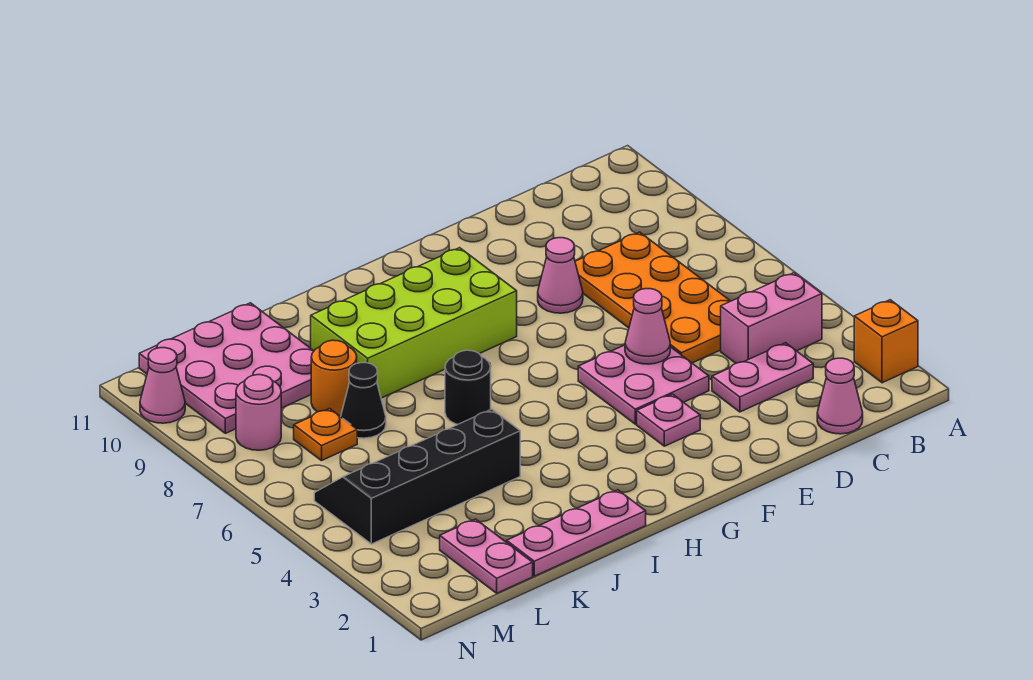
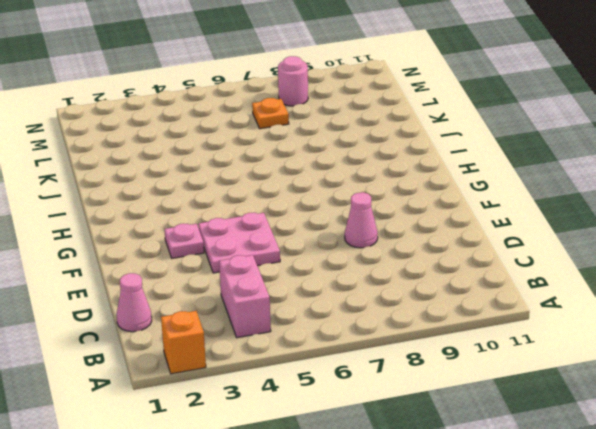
none -> pink 1x2 plate [712,343,813,412]
none -> orange 2x4 plate [575,232,730,363]
none -> lime 2x4 brick [311,248,517,398]

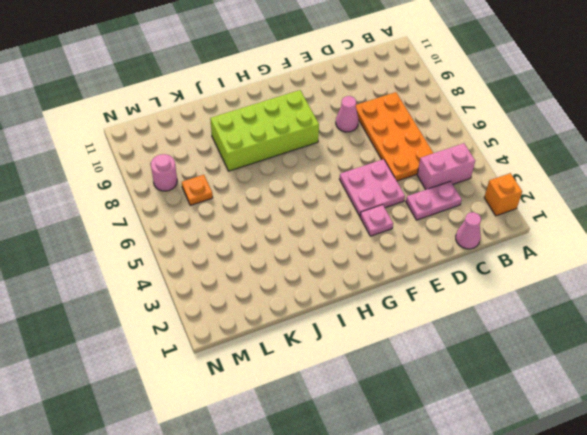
none -> pink 1x3 plate [507,490,646,576]
none -> black 1x1 round brick [445,350,491,425]
none -> black 2x4 slope [314,409,520,544]

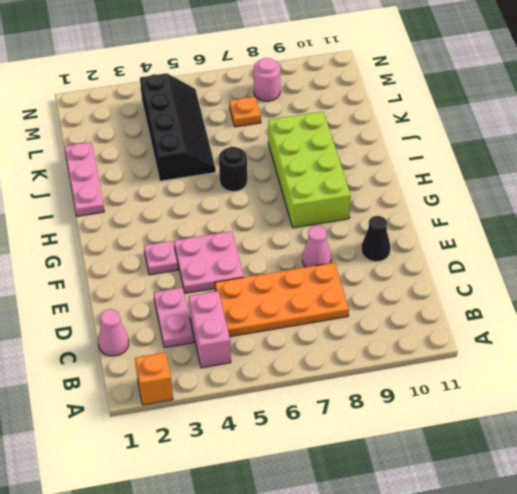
black 1x1 cone [361,216,391,262] -> black 1x1 cone moved to [341,363,386,438]
none -> orange 1x1 round brick [311,340,357,416]
none -> pink 3x3 plate [139,303,314,433]
none -> pink 1x2 plate [440,519,533,593]

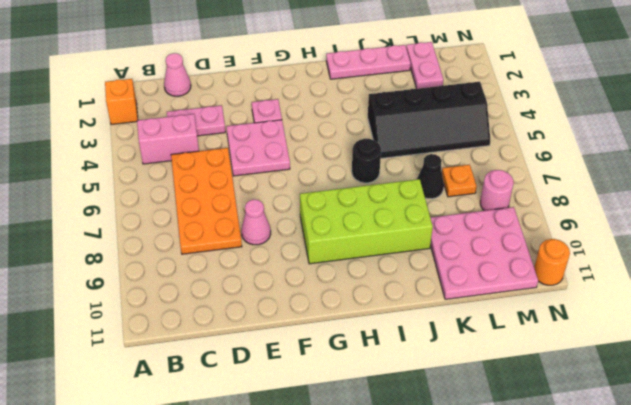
orange 1x1 round brick [534,239,570,285] -> orange 1x1 round brick moved to [311,340,357,416]
none -> pink 1x1 cone [140,348,185,423]
none -> pink 1x1 cone [625,289,670,364]

